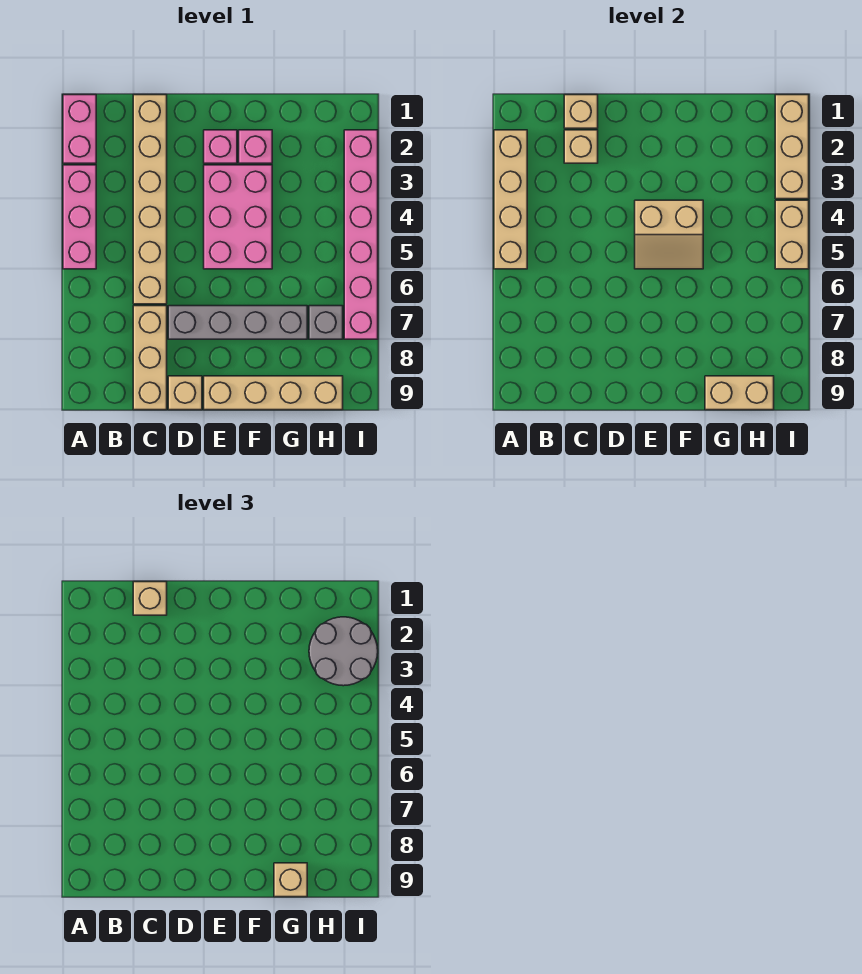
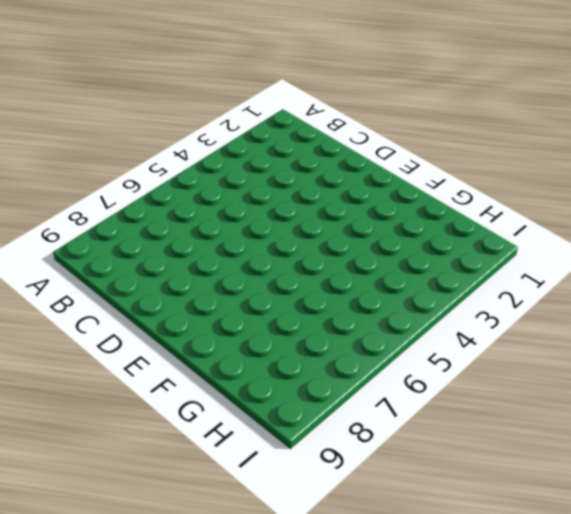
none -> pink 1x2 brick [63,95,96,163]
none -> pink 1x3 brick [63,165,96,269]
none -> tan 1x6 brick [133,95,167,304]

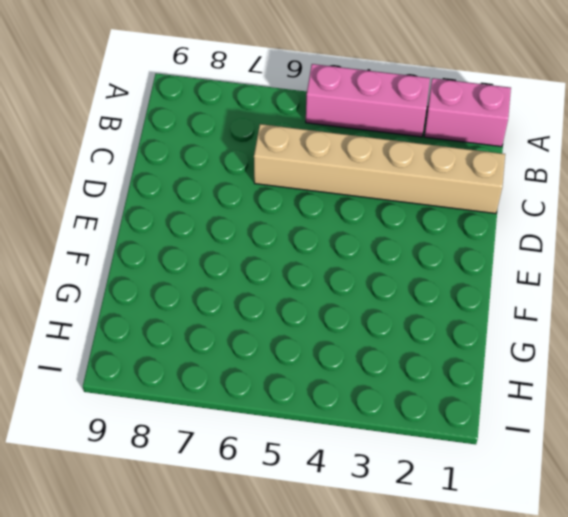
none -> tan 1x3 brick [133,306,167,410]
none -> grey 1x4 brick [168,306,307,339]
none -> tan 1x1 brick [168,376,202,410]

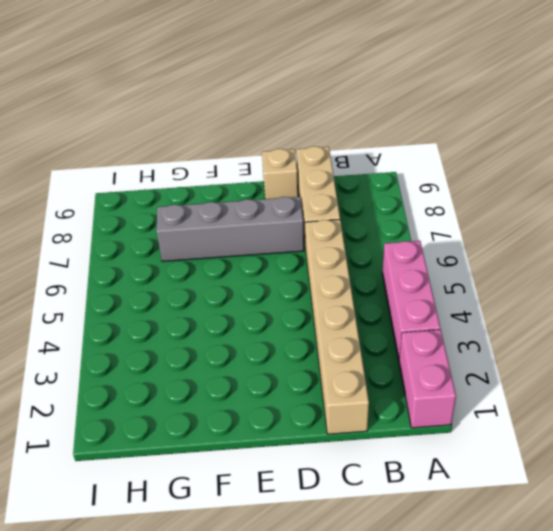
none -> pink 1x1 brick [204,130,237,163]
none -> pink 2x3 brick [204,165,272,269]
none -> tan 1x4 brick [204,376,343,410]

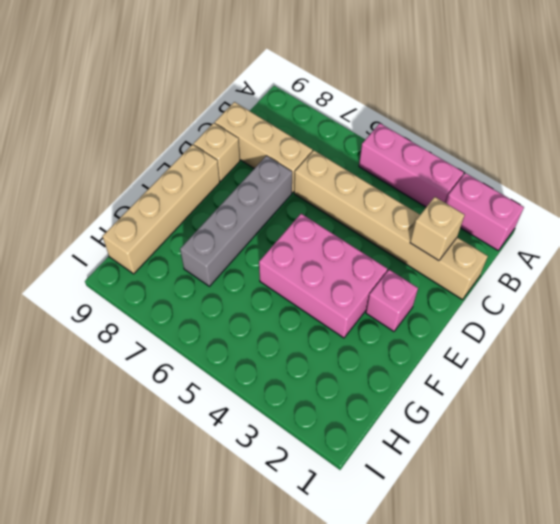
none -> pink 1x1 brick [239,130,272,163]
none -> grey 1x1 brick [309,306,343,339]
none -> pink 1x6 brick [344,130,378,339]

